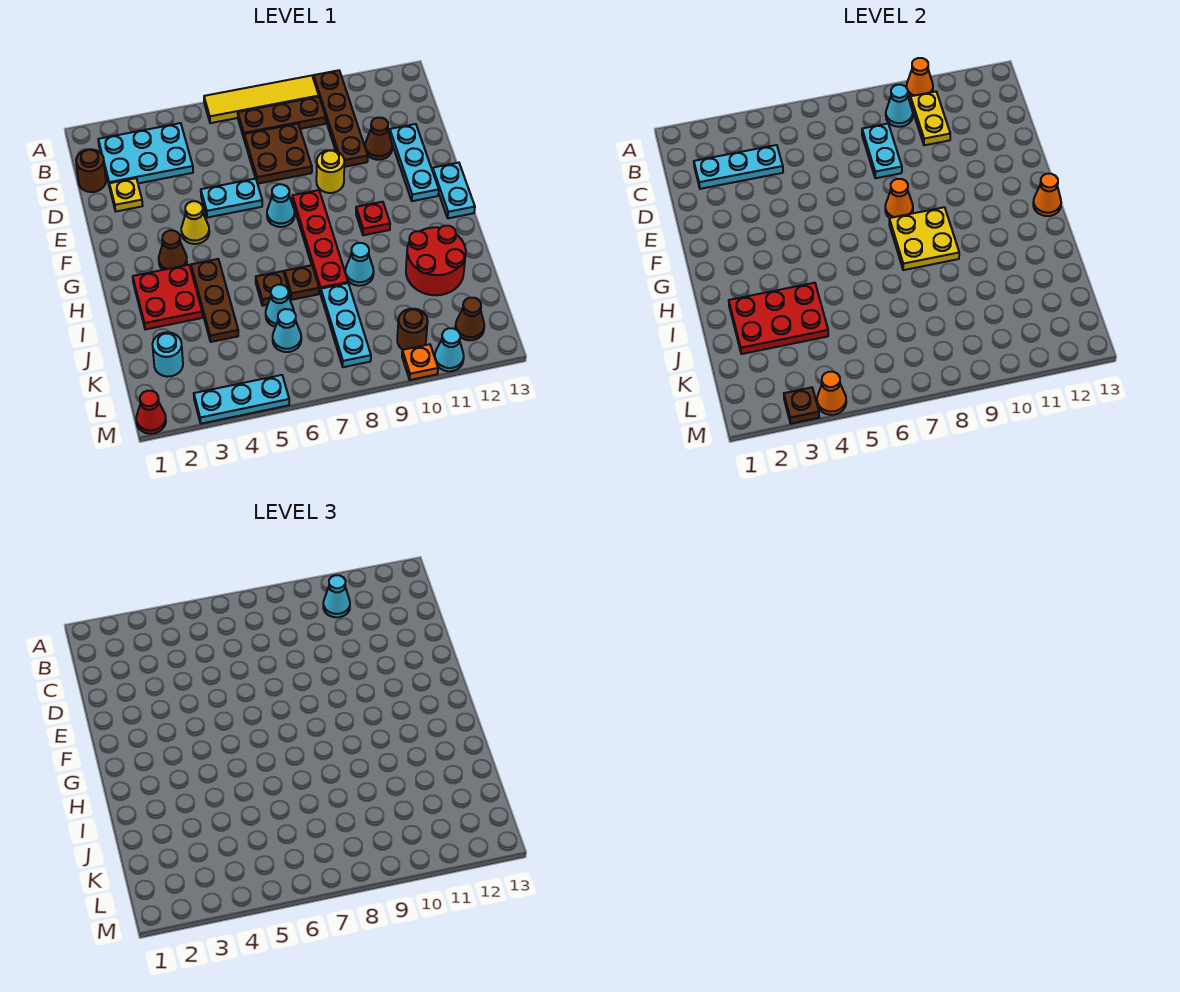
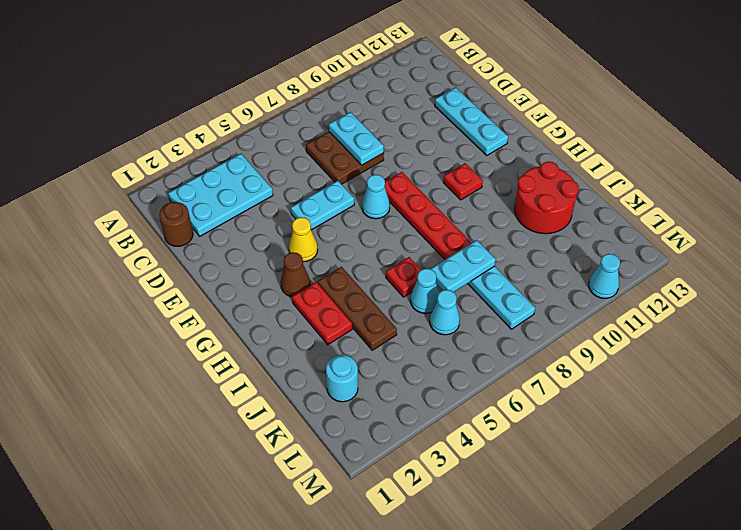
red 1x2 plate [292,282,352,345] -> red 2x2 plate [133,265,202,330]
red 1x1 plate [386,257,421,297] -> brown 1x1 plate [256,271,290,306]
cyan 1x2 plate [431,240,496,292] -> cyan 1x2 plate turned to [432,163,475,218]
none -> yellow 1x4 tile [204,76,319,123]
none -> brown 1x4 plate [314,70,368,167]
none -> brown 1x3 plate [238,97,326,138]
none -> yellow 1x1 plate [109,178,143,211]

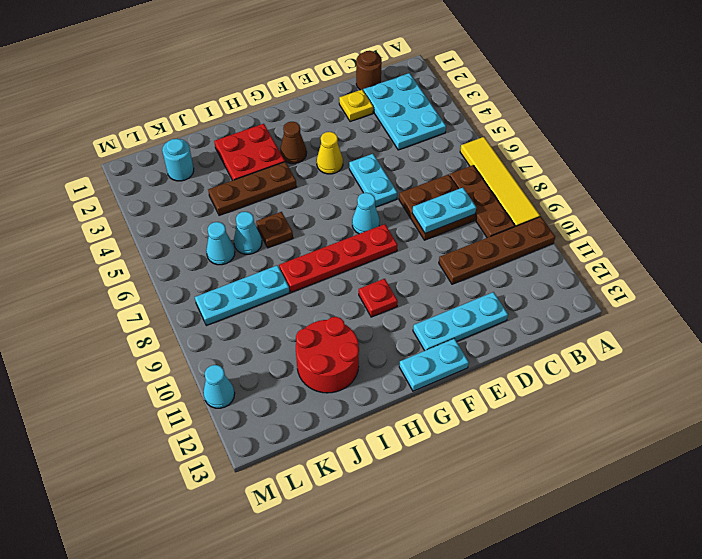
none -> brown 1x1 cone [365,118,392,160]
none -> yellow 1x1 round brick [316,150,344,193]
none -> brown 1x1 plate [285,265,319,300]
none -> cyan 1x1 cone [345,243,374,286]

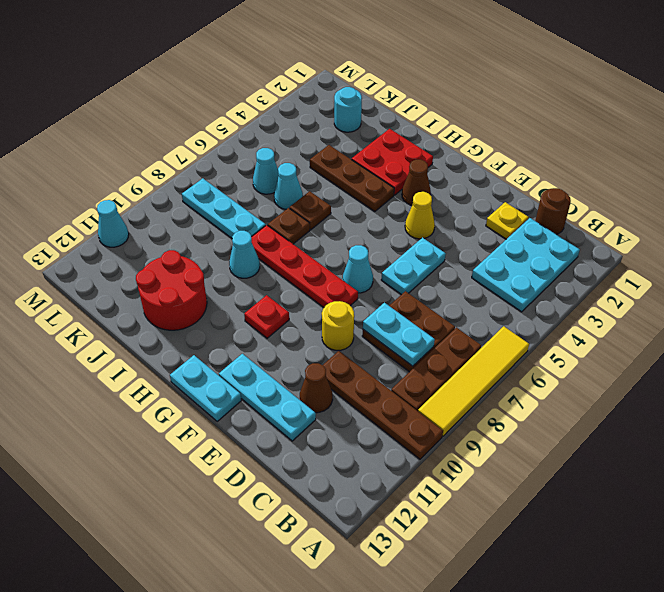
none -> brown 1x1 round brick [397,309,428,350]
none -> brown 1x1 cone [455,298,484,340]
none -> red 1x1 cone [136,391,166,434]
none -> cyan 1x3 plate [194,375,289,424]

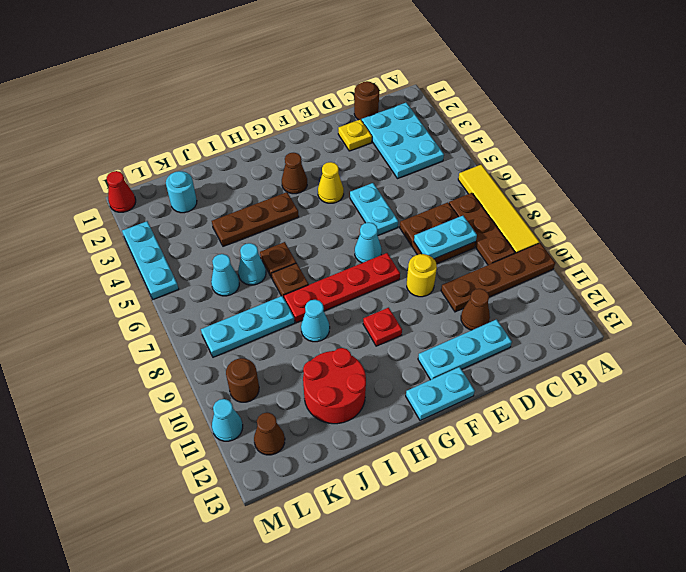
none -> red 2x2 plate [133,265,202,330]
none -> orange 1x1 plate [402,344,438,380]
none -> orange 1x1 cone [906,58,933,97]
none -> cyan 1x1 cone [886,85,913,127]

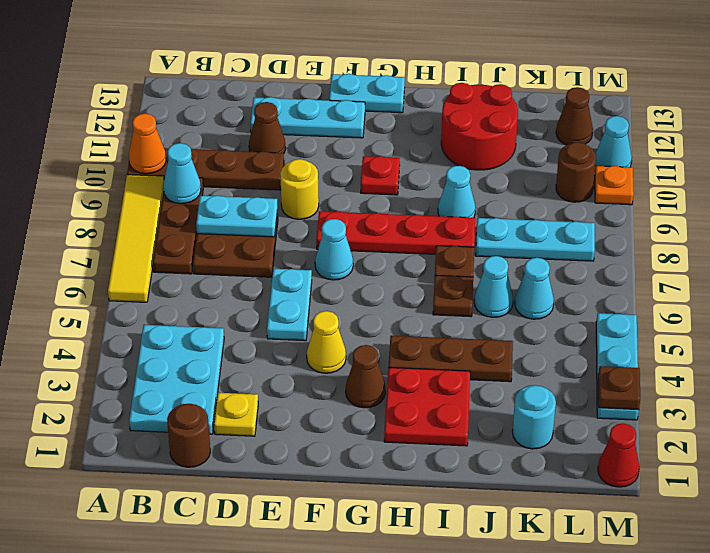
none -> yellow 1x2 plate [910,92,950,145]
none -> cyan 1x3 plate [694,145,783,189]
none -> orange 1x1 cone [885,179,913,218]
none -> yellow 2x2 plate [889,207,959,270]

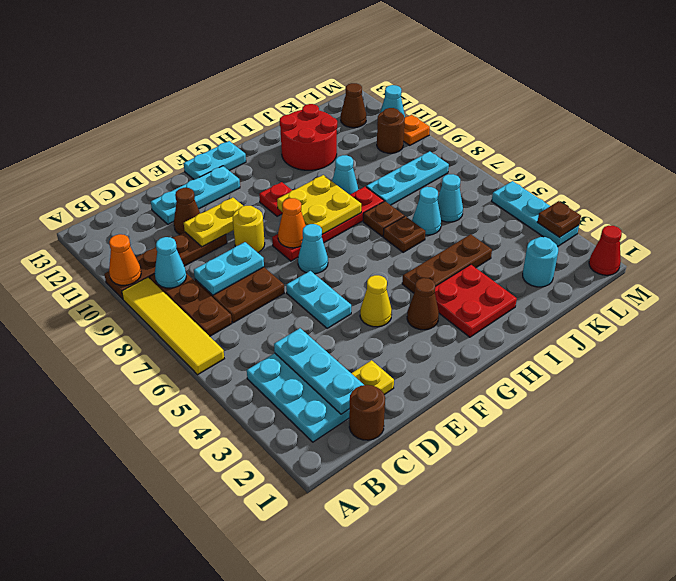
yellow 1x2 plate [184,198,243,247] -> yellow 1x2 plate moved to [910,92,950,145]
none -> orange 1x1 cone [1033,174,1061,216]
none -> red 2x3 plate [729,283,828,354]
none -> orange 1x1 cone [817,372,846,415]
none -> cyan 1x1 cone [323,575,350,617]

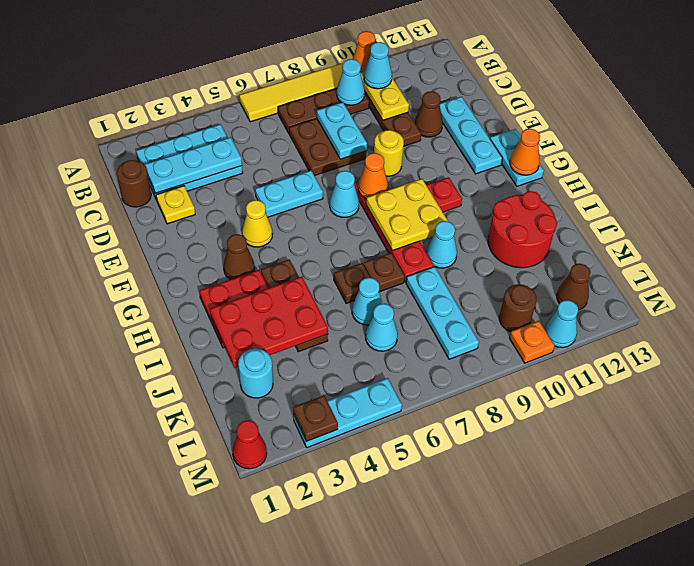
none -> orange 1x1 cone [817,372,846,415]

